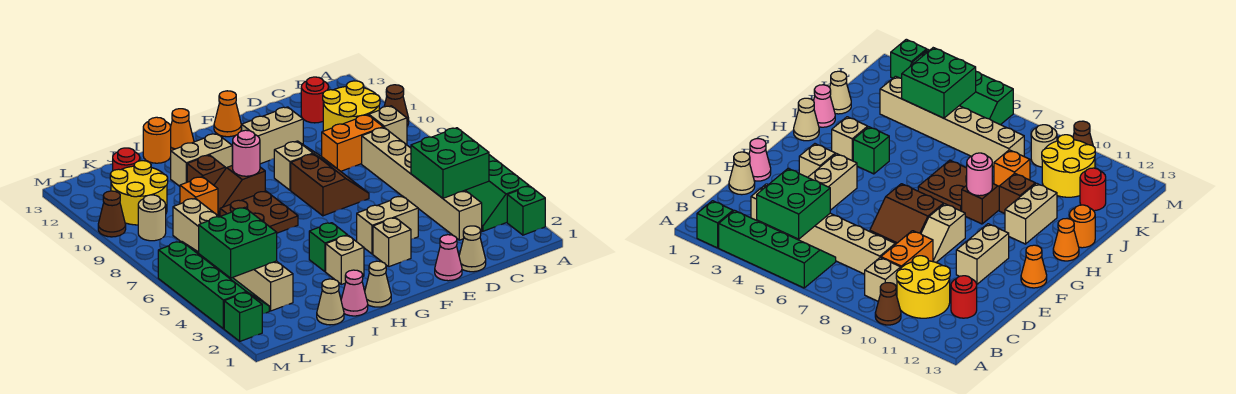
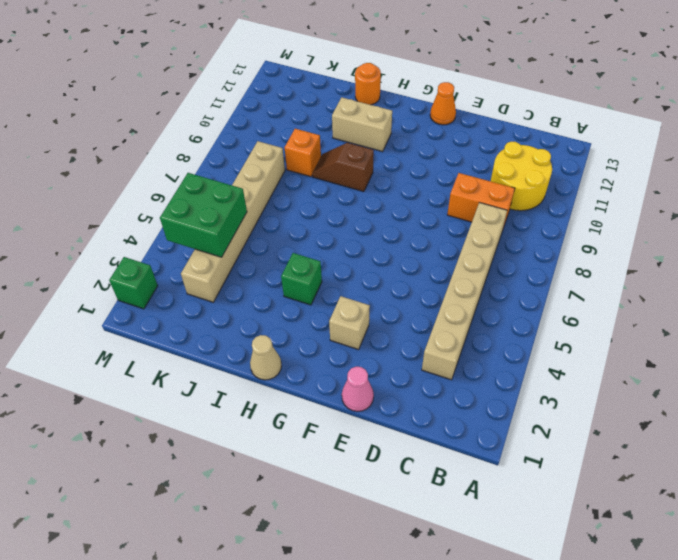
none -> green 1x1 brick [507,186,545,235]
none -> green 2x4 slope [466,155,529,231]
none -> brown 1x1 cone [384,85,409,126]
none -> tan 1x1 brick [369,106,407,145]

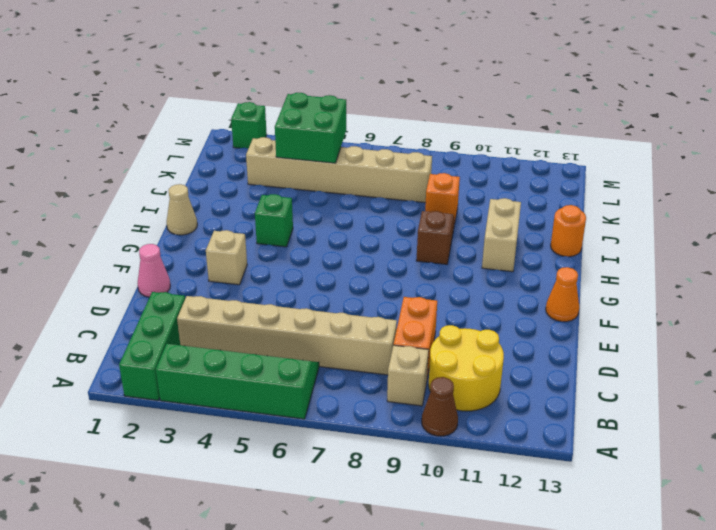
green 1x3 brick [119,292,185,400] -> green 1x1 brick [507,186,545,235]
none -> red 1x1 round brick [301,77,329,123]
none -> tan 1x1 cone [459,226,486,272]
none -> tan 1x2 brick [357,196,418,254]
none -> brown 2x2 slope [291,154,369,216]

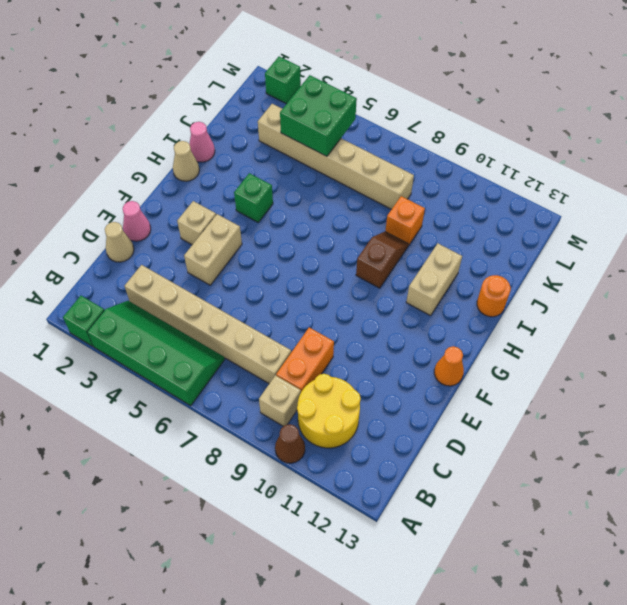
none -> red 1x1 round brick [301,77,329,123]
none -> brown 2x2 slope [291,154,369,216]
none -> tan 1x2 slope [274,141,333,190]
none -> tan 1x2 brick [242,107,303,164]

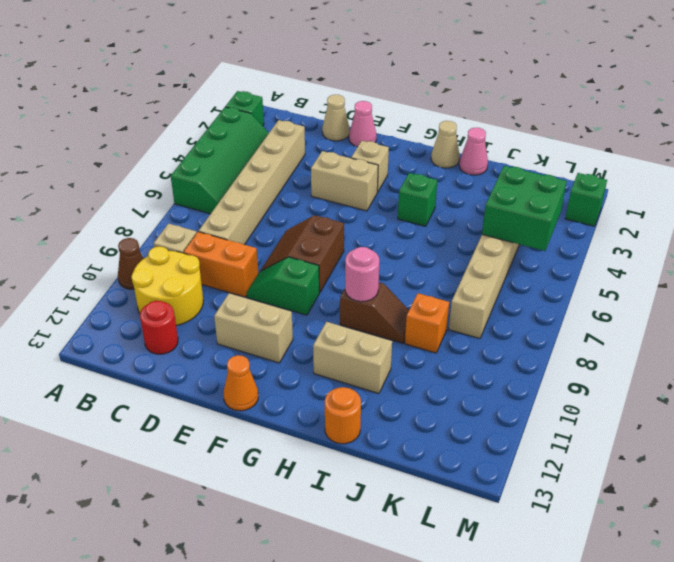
green 1x2 slope [246,257,319,315] -> tan 1x2 slope [274,141,333,190]
none -> tan 1x1 brick [326,235,364,284]
none -> brown 2x2 plate [220,191,298,233]
none -> orange 1x1 cone [171,109,194,150]
none -> brown 1x1 brick [187,155,225,185]

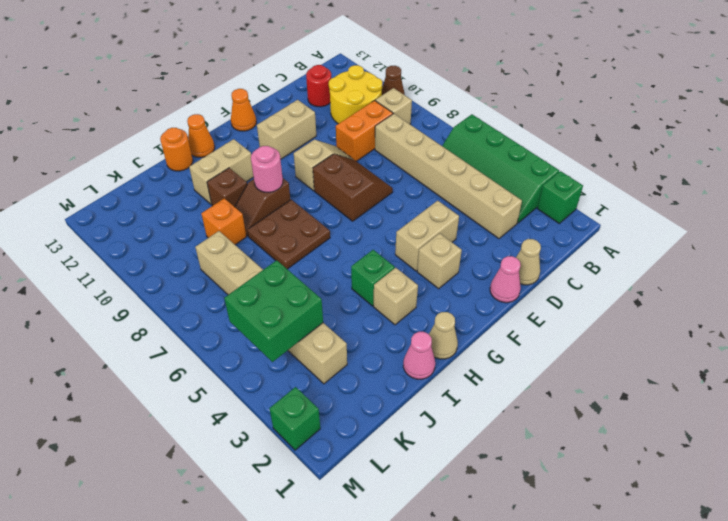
none -> tan 1x1 cone [317,279,344,325]
none -> yellow 2x2 round brick [110,161,168,225]
none -> red 1x1 round brick [113,148,140,171]
none -> green 2x4 slope [158,241,269,329]

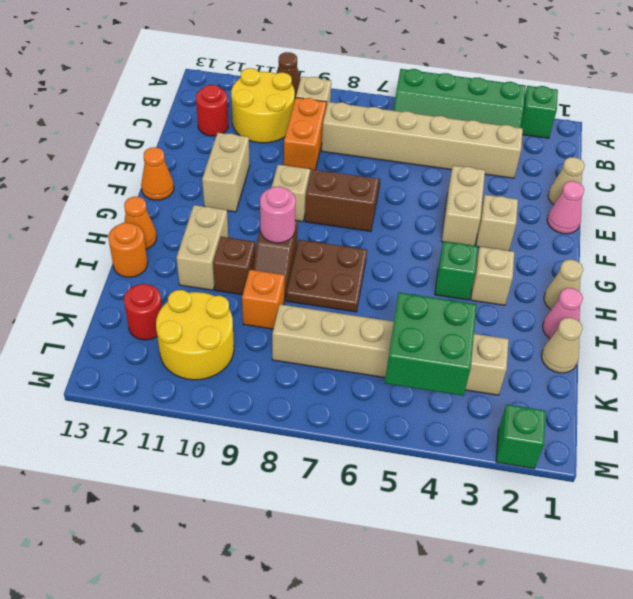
none -> green 2x4 slope [158,241,269,329]
none -> tan 1x1 round brick [138,195,166,241]
none -> brown 1x1 cone [98,191,126,237]
none -> green 2x2 brick [411,128,489,198]

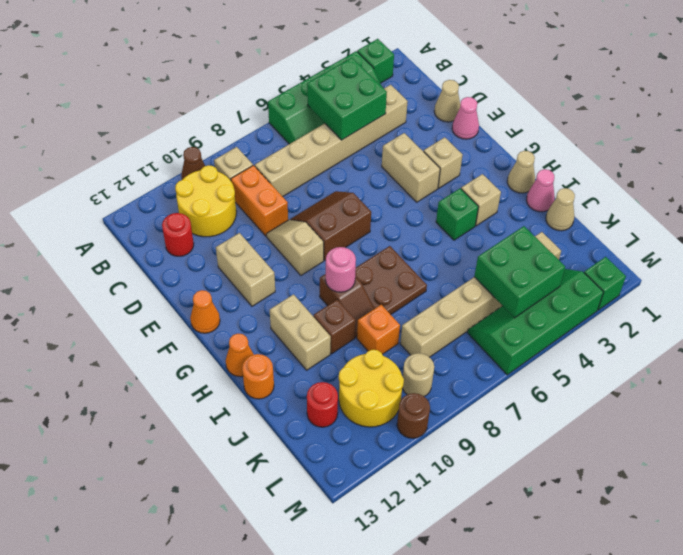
brown 1x1 round brick [397,393,430,438] -> brown 1x1 cone [98,191,126,237]

